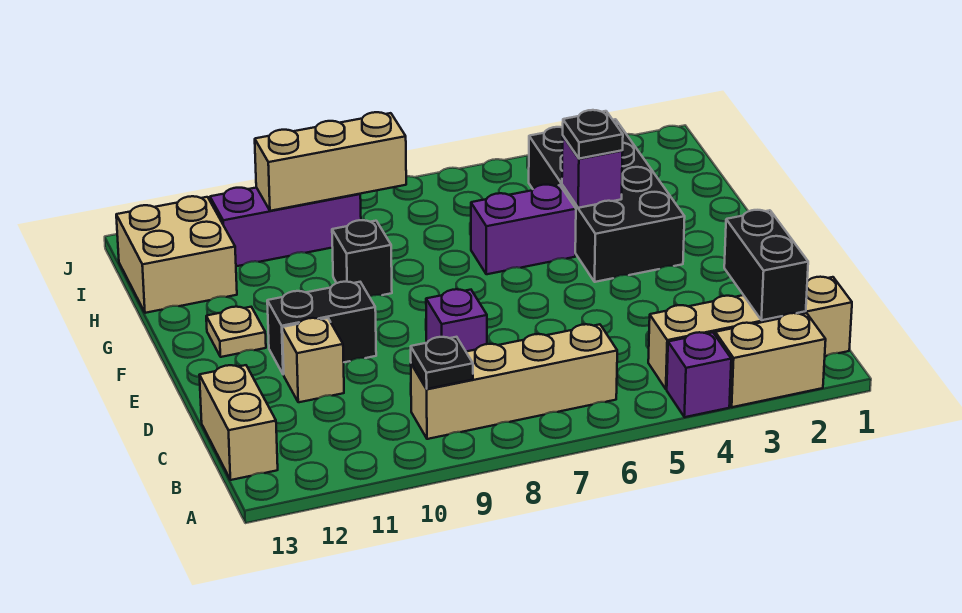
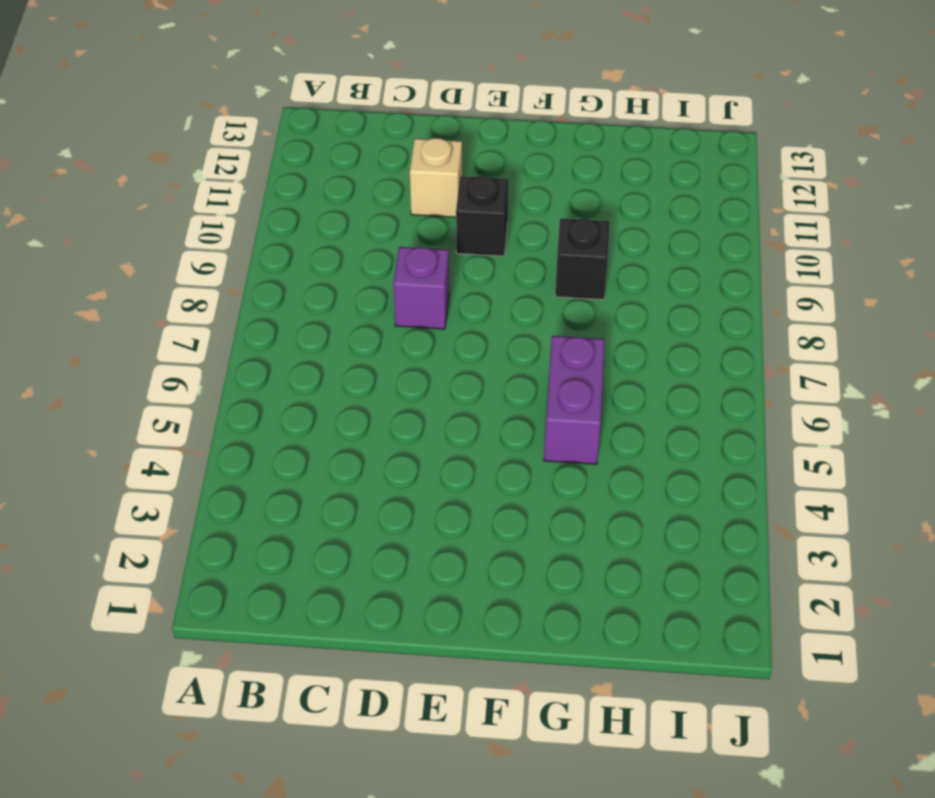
black 1x1 brick [456,176,509,256] -> black 1x2 brick [267,282,376,375]
none -> tan 1x2 brick [715,313,826,407]
none -> purple 1x1 brick [667,332,731,417]
none -> tan 1x4 brick [648,277,852,389]

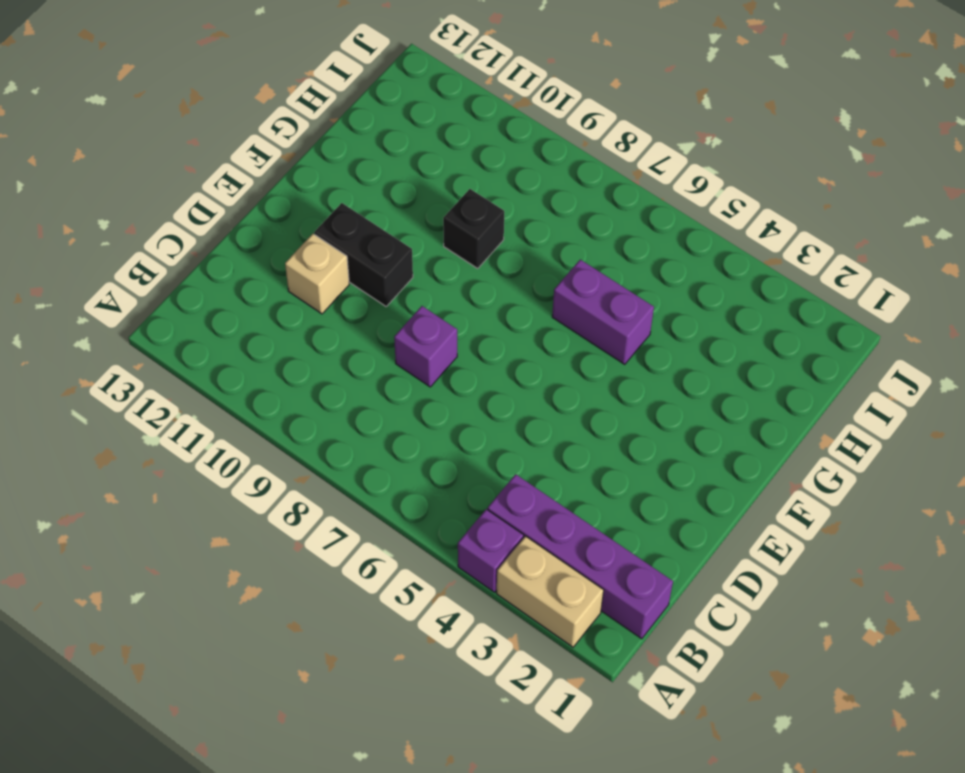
purple 1x4 brick [487,474,673,639] -> tan 1x4 brick [648,277,852,389]
none -> tan 1x4 brick [411,324,617,439]
none -> tan 1x2 brick [200,365,278,480]
none -> black 2x4 brick [529,119,685,282]

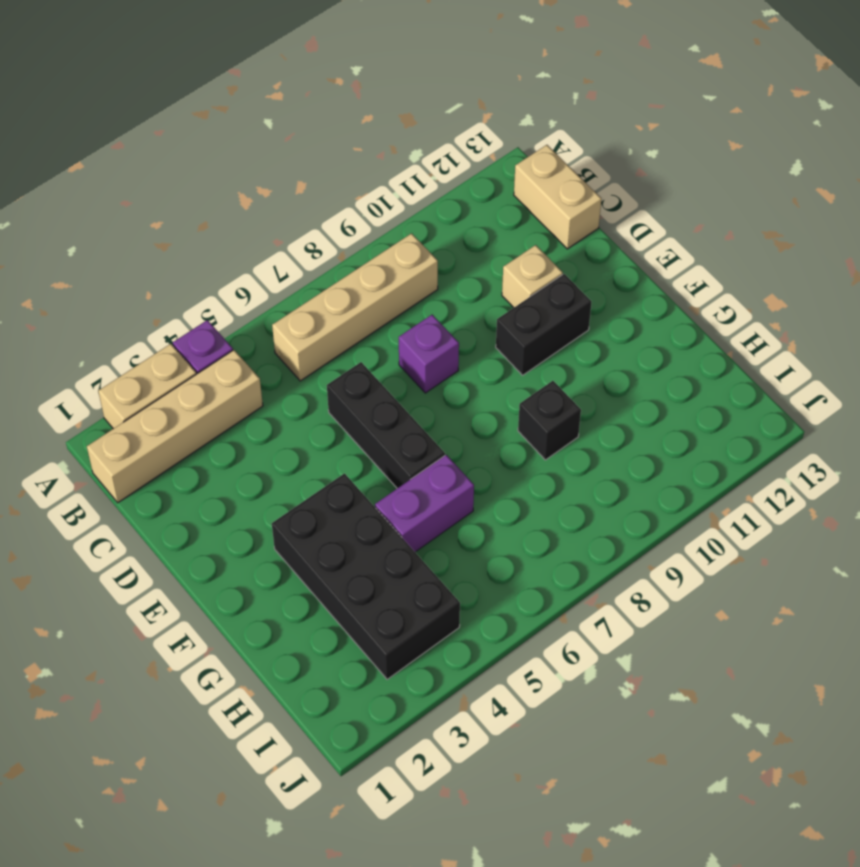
black 1x3 brick [327,362,445,488] -> none
none -> tan 1x1 plate [206,307,266,357]
none -> tan 2x2 brick [116,196,237,313]
none -> purple 1x3 brick [210,188,361,266]

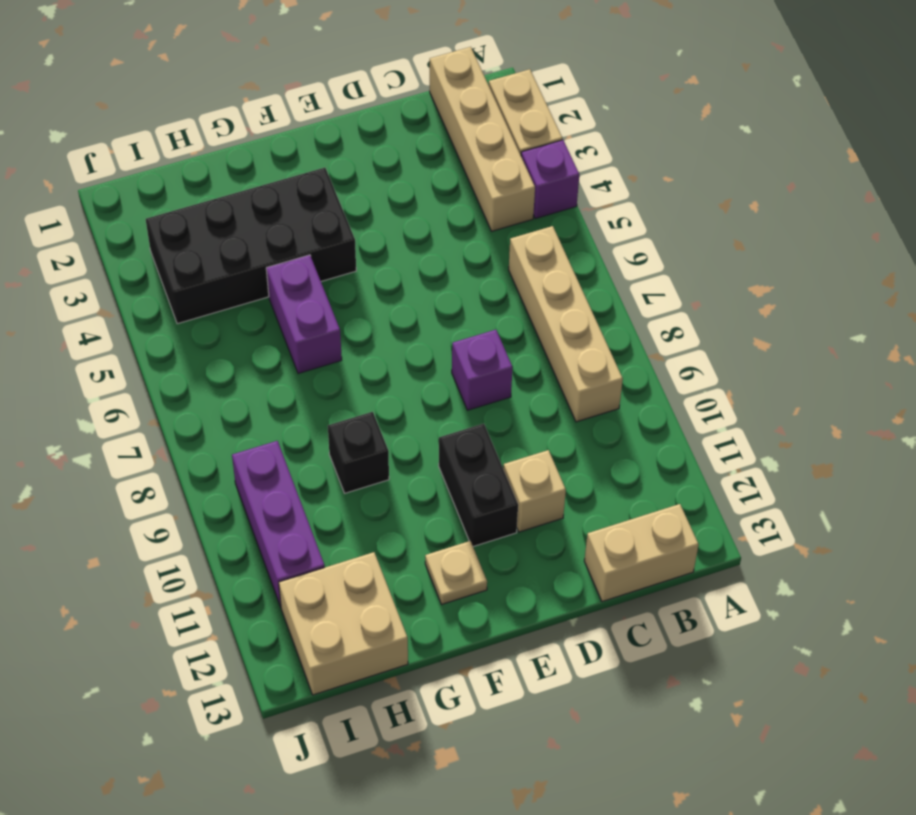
none -> black 1x2 brick [724,210,808,320]
none -> black 1x1 plate [411,337,473,389]
none -> purple 1x1 brick [562,136,623,208]

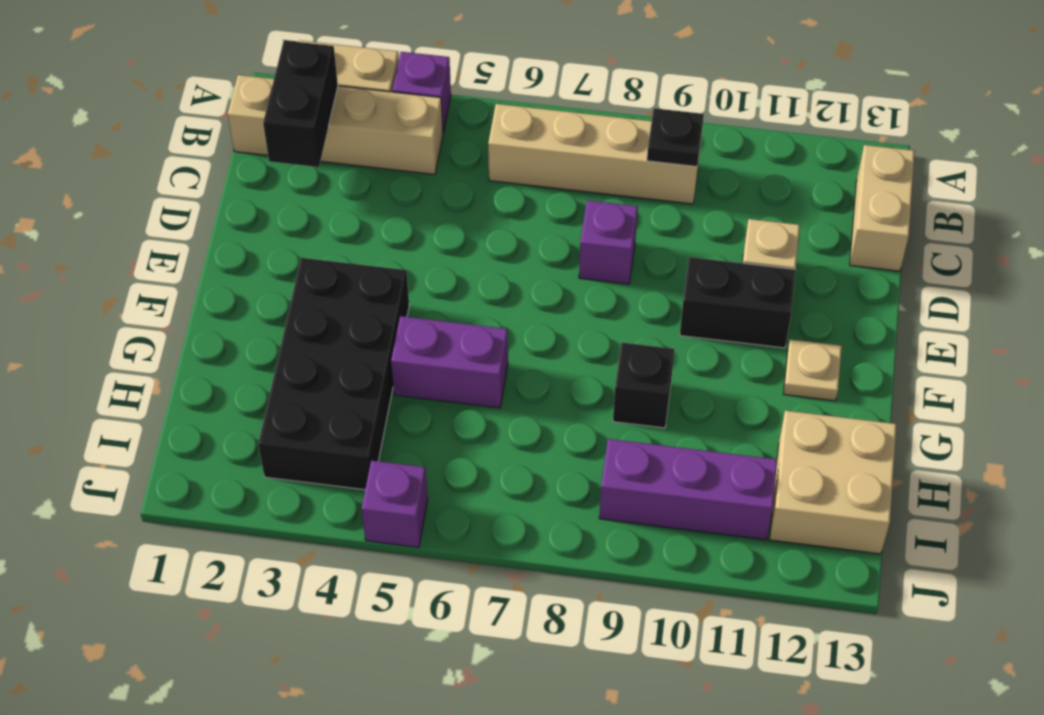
purple 1x1 brick [362,461,428,547] -> purple 1x1 brick moved to [562,136,623,208]
none -> tan 1x3 brick [255,112,406,211]
none -> black 1x1 plate [563,110,623,159]

